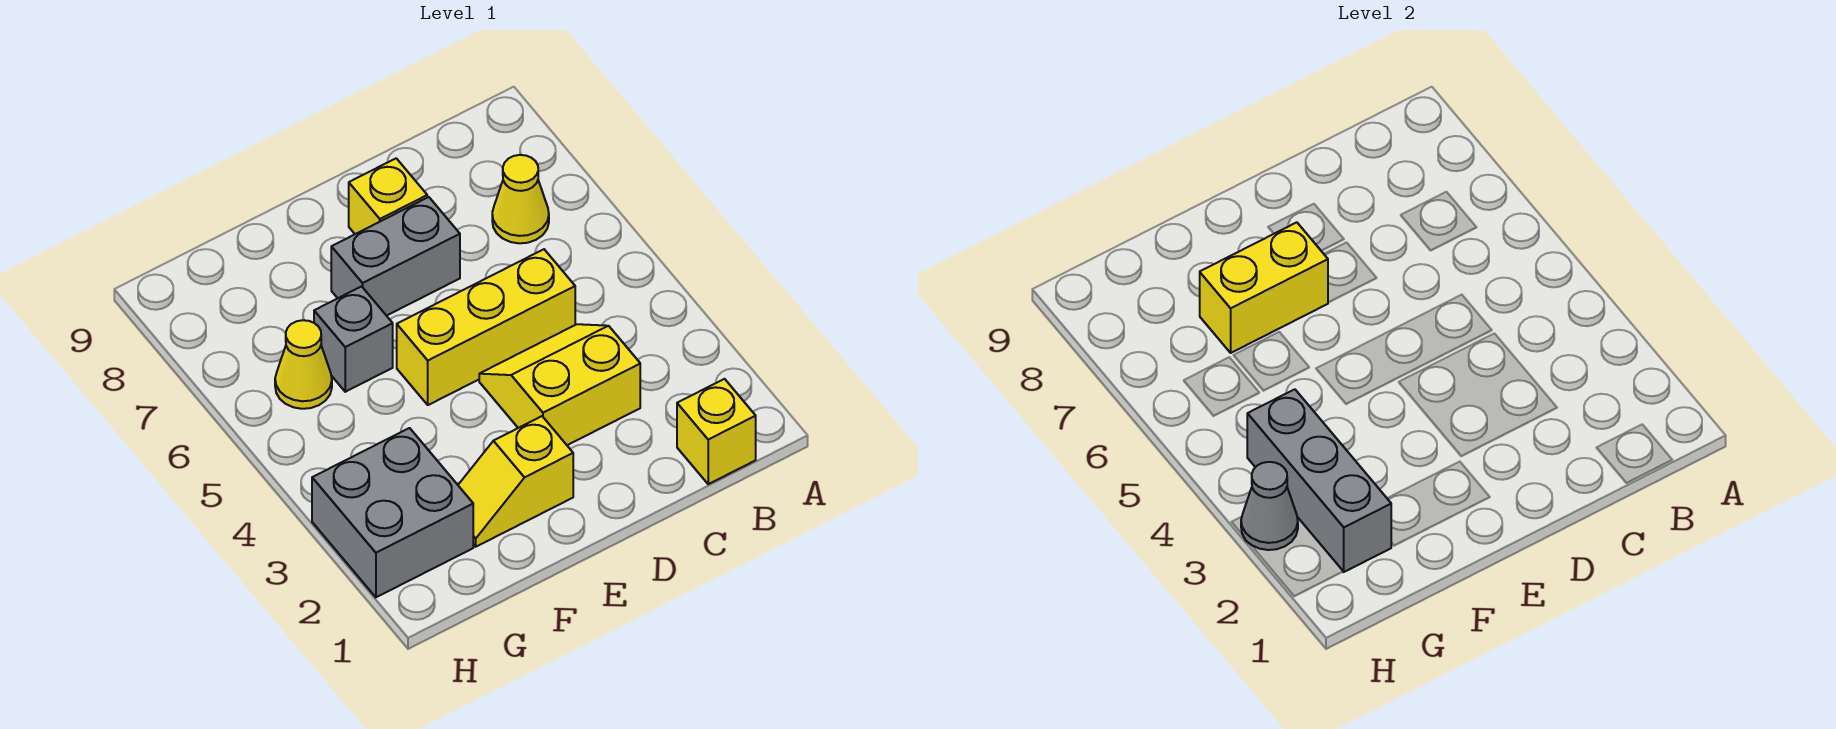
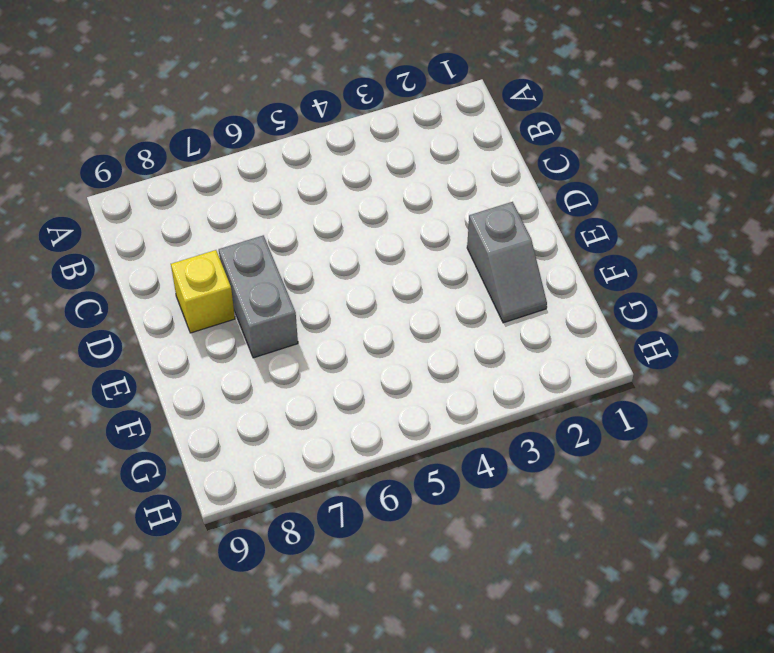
grey 1x2 slope [467,202,547,323] -> yellow 1x2 slope [458,416,573,547]
none -> yellow 1x1 brick [677,379,756,484]
none -> yellow 1x1 cone [492,155,549,243]
none -> yellow 2x2 slope [479,324,640,445]

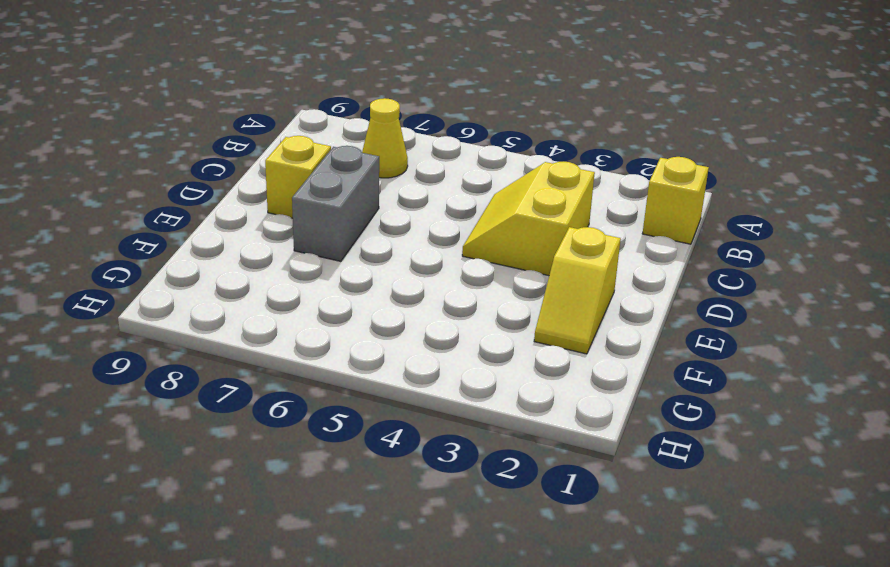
none -> yellow 1x3 brick [397,249,575,405]
none -> grey 1x1 brick [314,286,393,392]
none -> grey 2x2 brick [312,428,473,597]

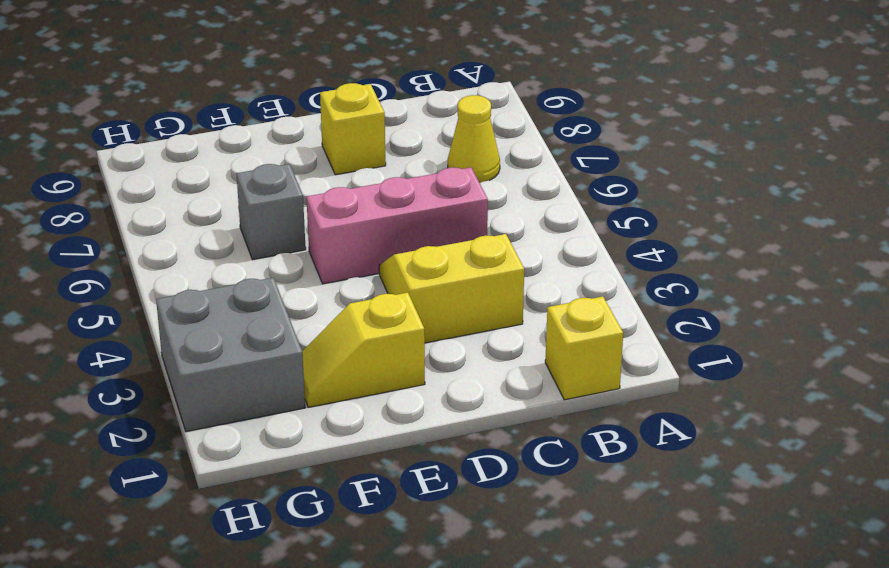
pink 1x3 brick [306,167,488,284] -> yellow 1x3 brick [397,249,575,405]
none -> grey 1x2 brick [331,197,460,316]
none -> yellow 1x1 cone [275,320,332,409]
none -> yellow 1x2 brick [1200,222,1328,353]

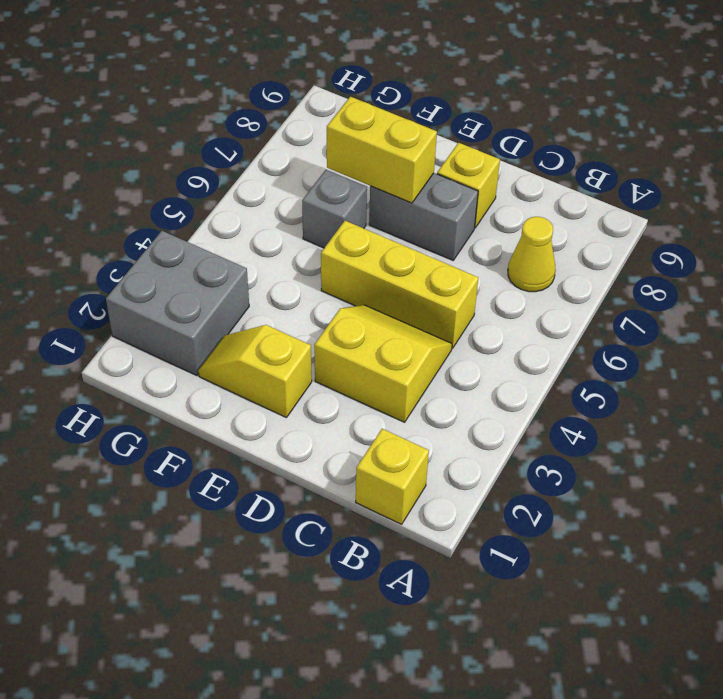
none -> yellow 1x1 cone [275,320,332,409]
none -> grey 1x3 brick [1247,389,1391,572]
none -> grey 1x1 cone [1241,462,1298,550]

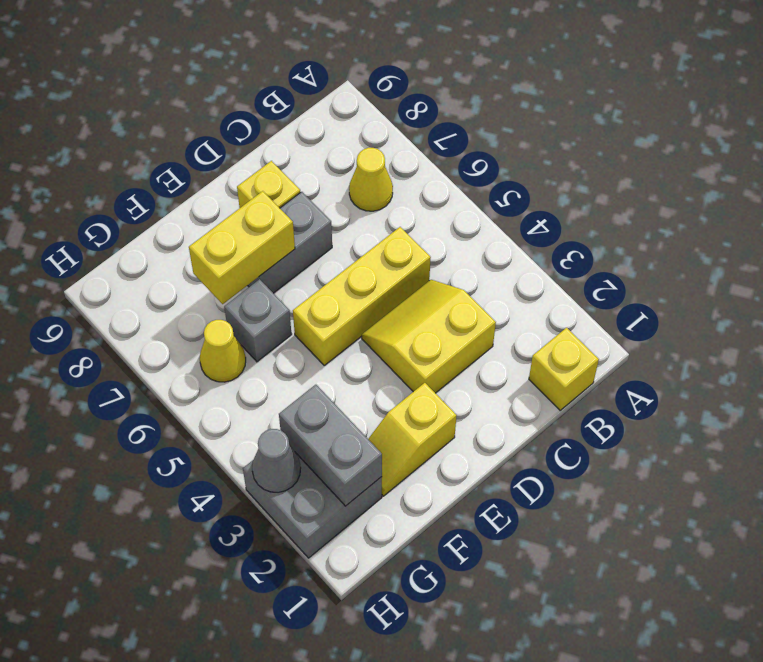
grey 1x2 brick [279,385,382,506] -> grey 1x3 brick [1247,389,1391,572]

